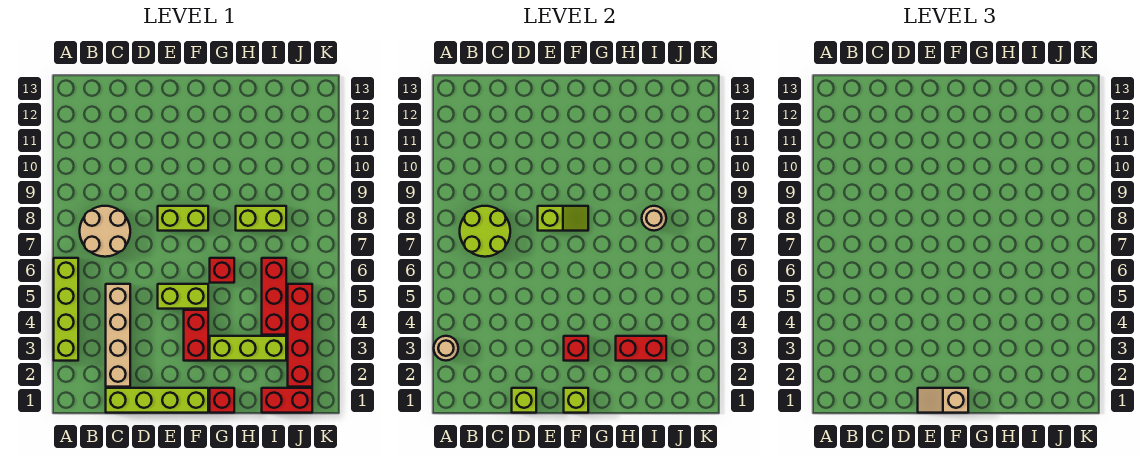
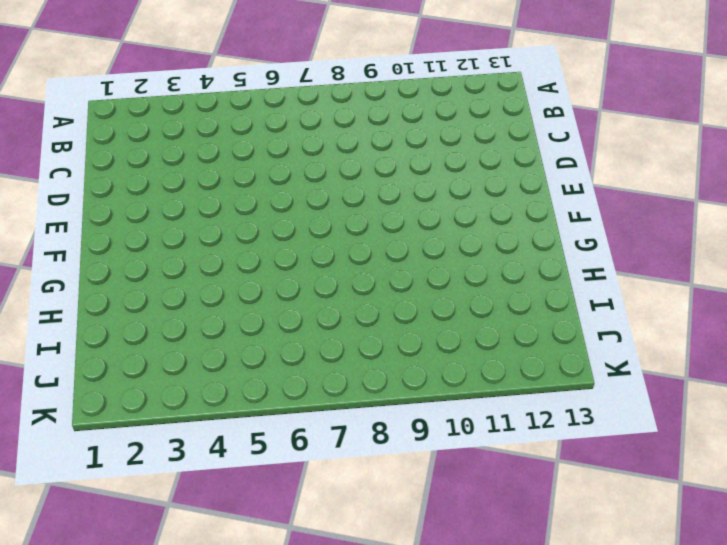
none -> lime 1x4 brick [54,258,78,361]
none -> tan 2x2 round brick [80,206,130,257]
none -> lime 1x4 brick [106,388,208,413]

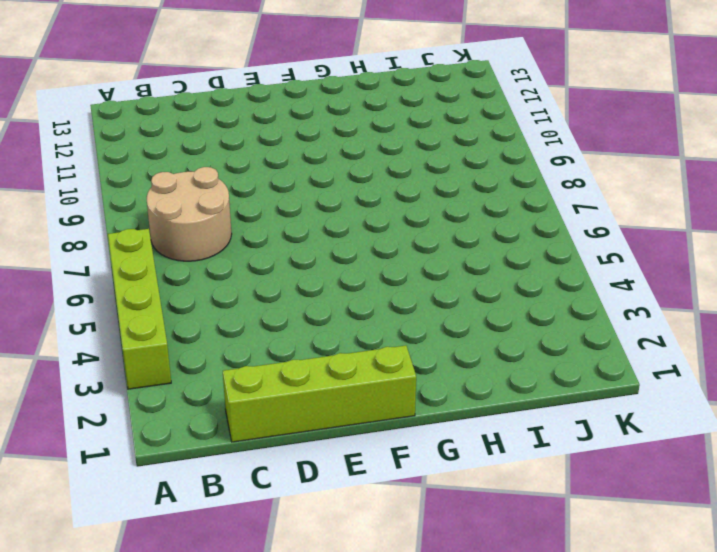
none -> tan 1x4 brick [106,284,130,387]
none -> lime 1x2 brick [158,284,208,309]
none -> lime 1x2 brick [158,206,208,231]

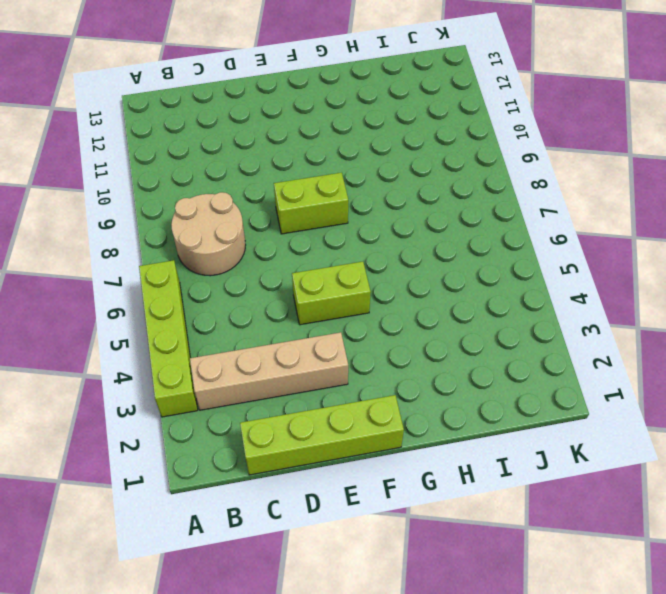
tan 1x4 brick [190,332,348,410] -> tan 1x4 brick turned to [106,284,130,387]
none -> red 1x2 brick [184,310,208,361]
none -> red 1x1 brick [210,388,234,413]
none -> lime 1x3 brick [210,336,286,361]

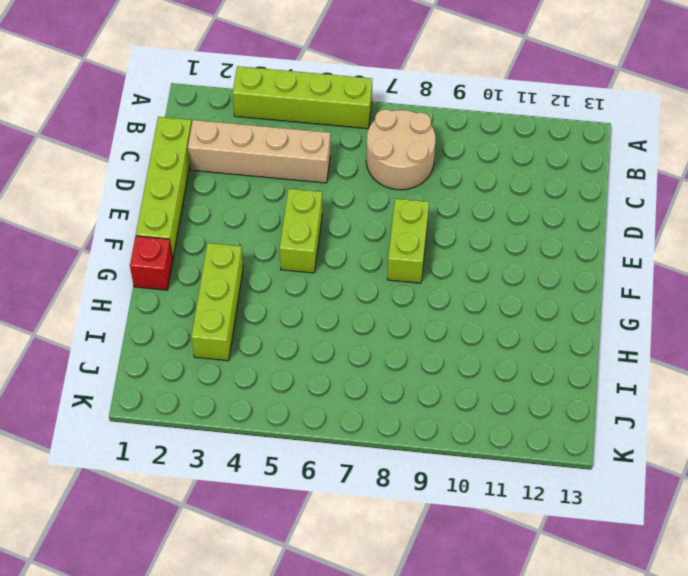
none -> red 1x2 brick [184,310,208,361]
none -> red 1x1 brick [210,258,234,283]
none -> lime 1x2 brick [236,206,286,231]

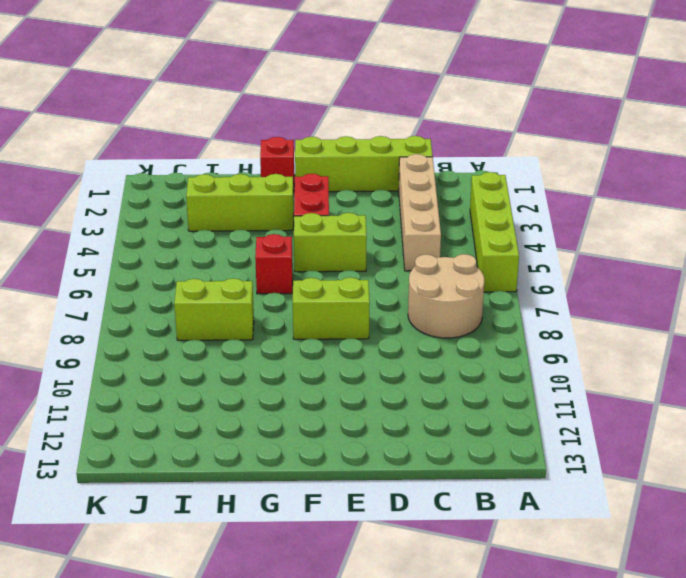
none -> red 1x2 brick [262,388,312,413]
none -> red 1x3 brick [262,258,286,335]
none -> red 1x4 brick [288,284,312,387]

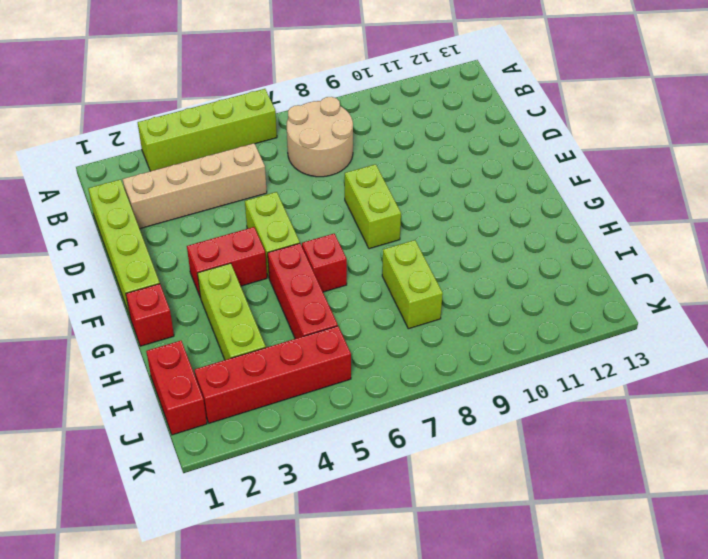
red 1x3 brick [268,243,338,339] -> red 1x3 brick turned to [262,258,286,335]
none -> tan 1x1 round brick [434,336,458,361]
none -> lime 2x2 round brick [460,206,510,257]
none -> lime 1x1 brick [512,388,536,413]

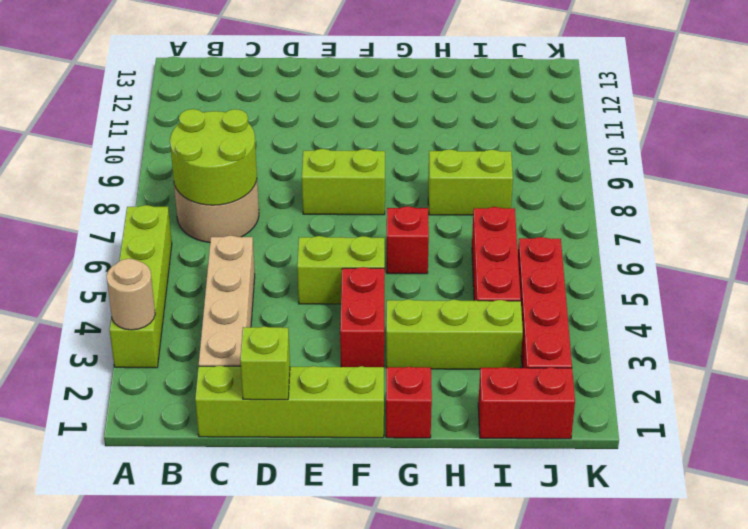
none -> lime 1x2 slope [538,206,588,231]
none -> lime 1x1 brick [564,388,588,413]
none -> red 1x1 brick [564,336,588,361]

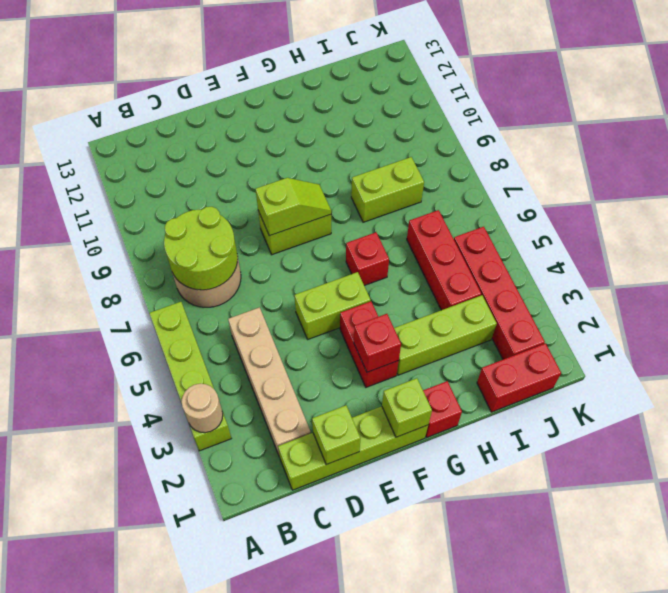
none -> red 1x2 brick [616,336,666,361]
none -> tan 1x1 round brick [642,206,666,231]
none -> tan 1x2 slope [918,388,968,413]

